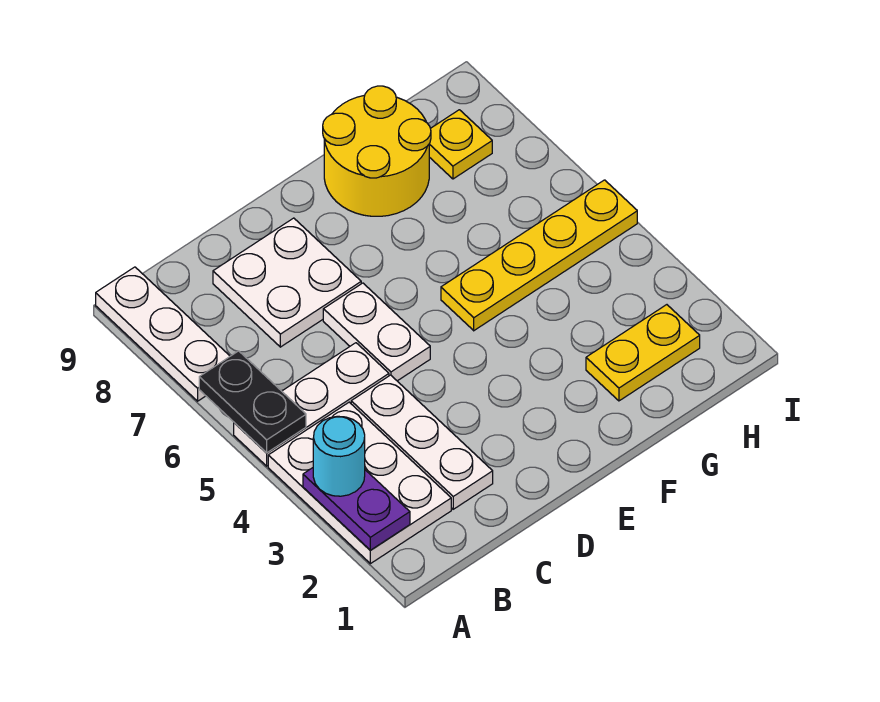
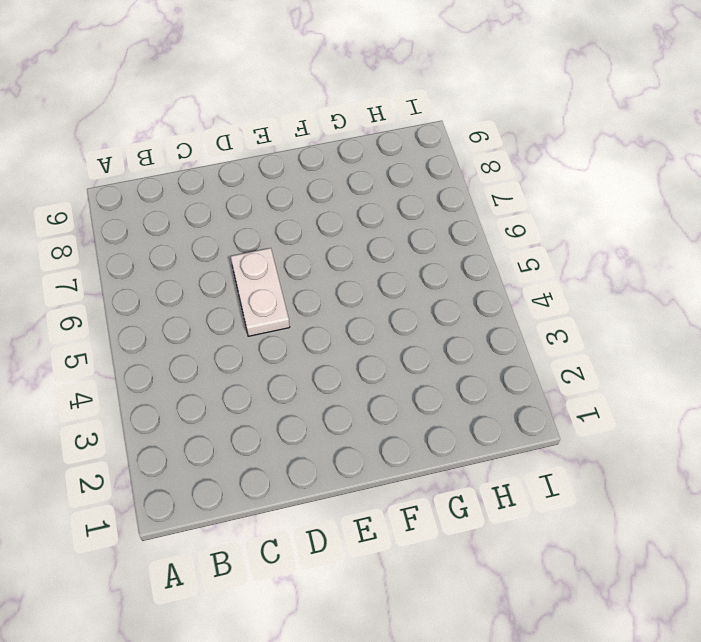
none -> white 2x3 plate [268,402,451,564]
none -> white 1x3 plate [234,343,389,466]
none -> white 1x3 plate [96,267,230,401]

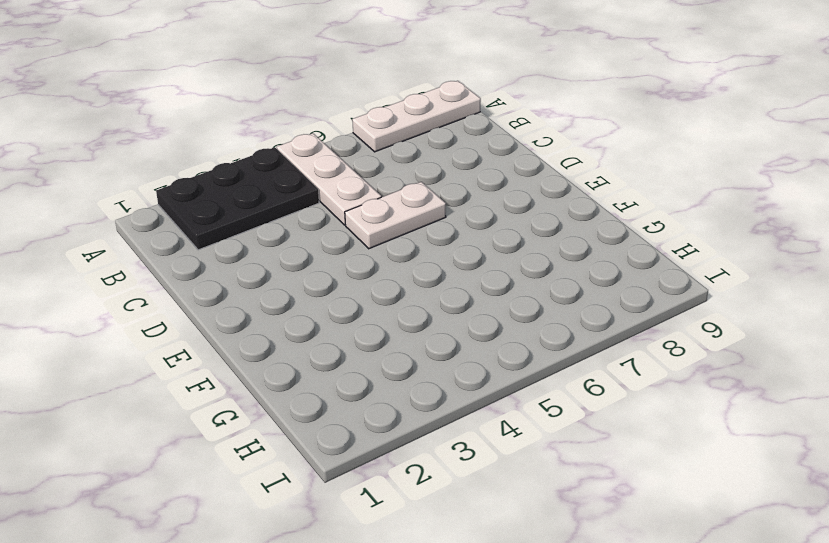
black 2x3 plate [156,147,319,250] -> white 2x3 plate [268,402,451,564]
none -> white 1x3 plate [351,375,493,509]
none -> white 2x2 plate [213,218,361,347]
none -> yellow 1x4 plate [441,180,637,331]

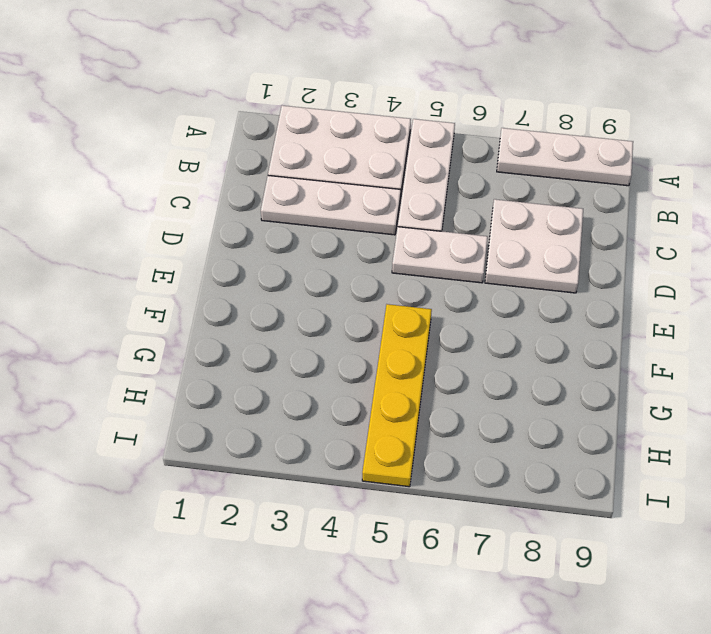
none -> yellow 2x2 round brick [323,86,431,216]
none -> yellow 1x2 plate [586,305,700,401]
none -> yellow 1x1 plate [429,110,492,179]

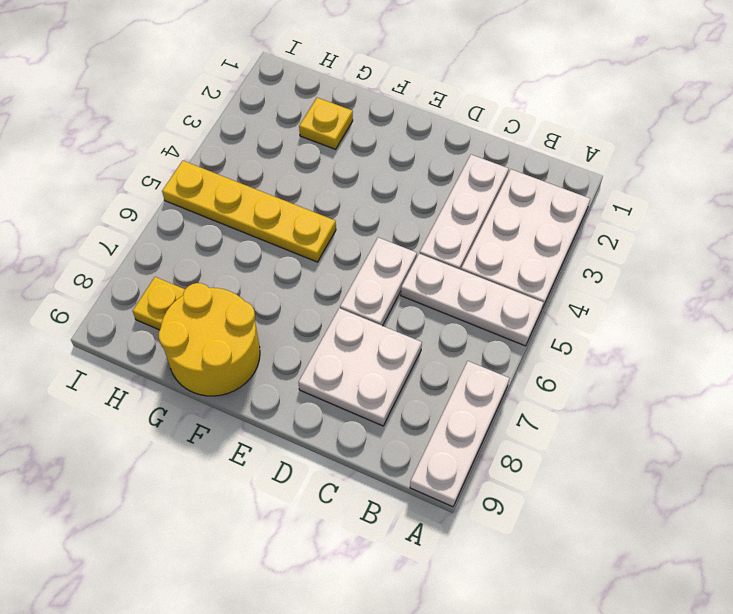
yellow 1x1 plate [299,98,353,149] -> yellow 1x2 plate [586,305,700,401]
none -> purple 1x2 plate [303,468,410,550]
none -> black 1x2 plate [199,351,306,453]
none -> cyan 1x1 round brick [313,416,365,496]

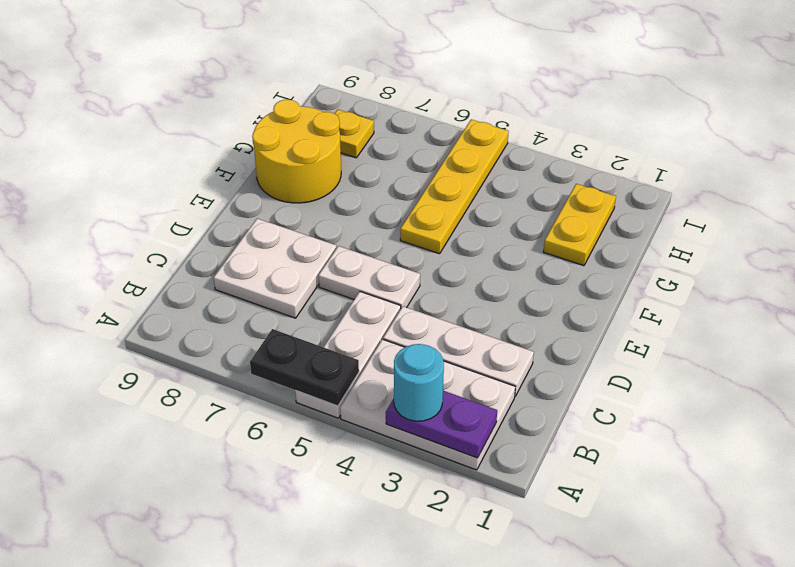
none -> white 1x3 plate [96,267,230,401]

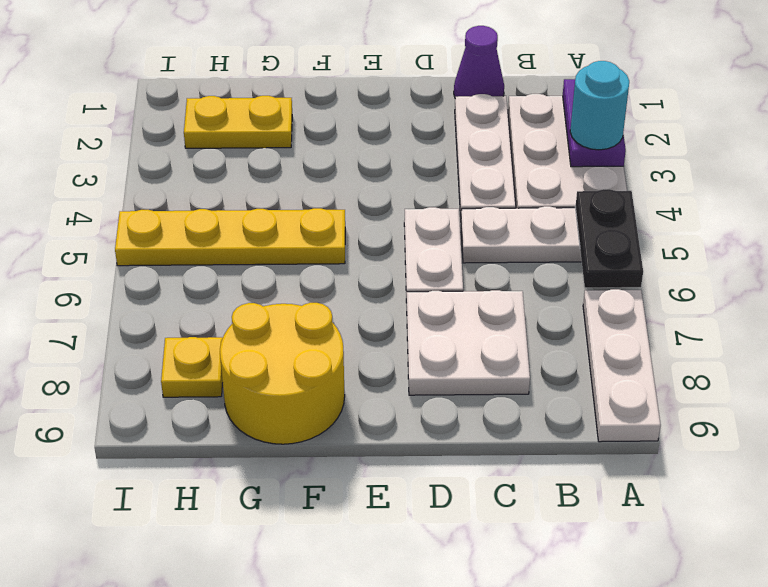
purple 1x1 cone [454,26,504,97] -> none

